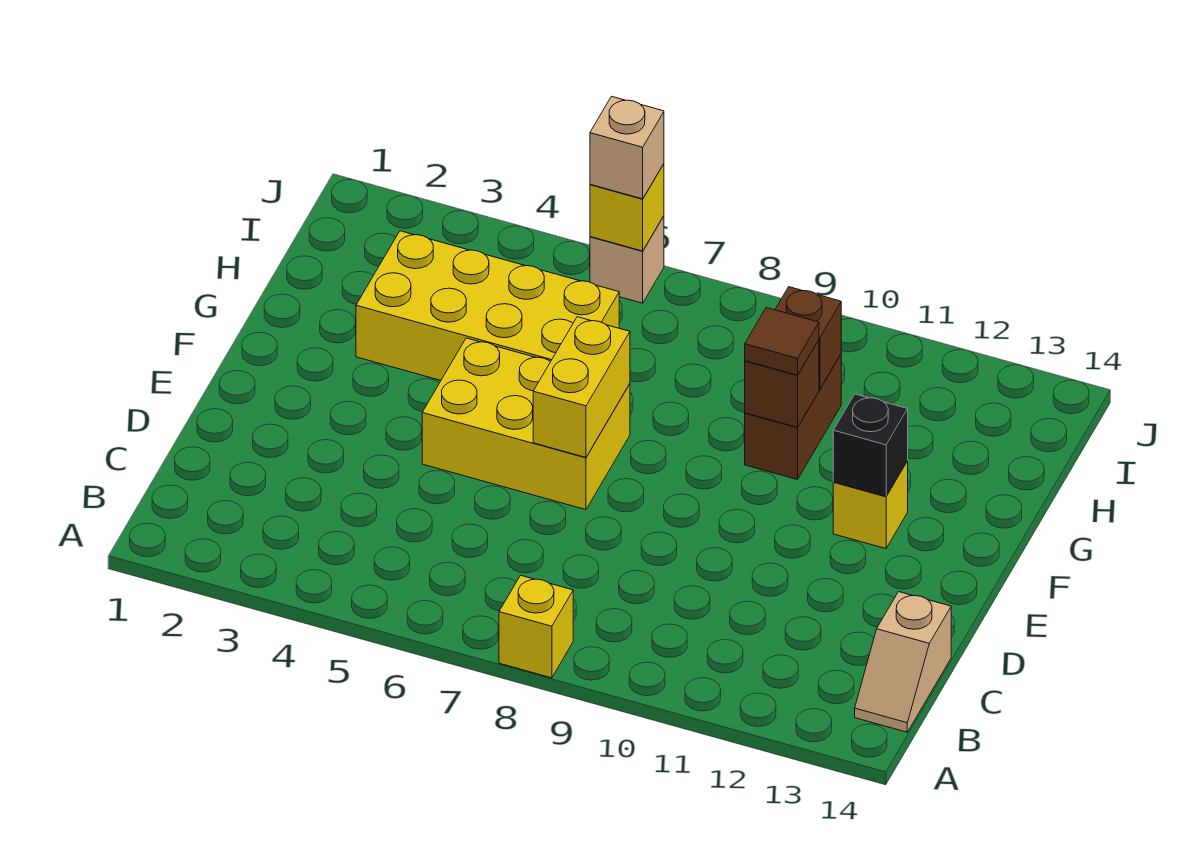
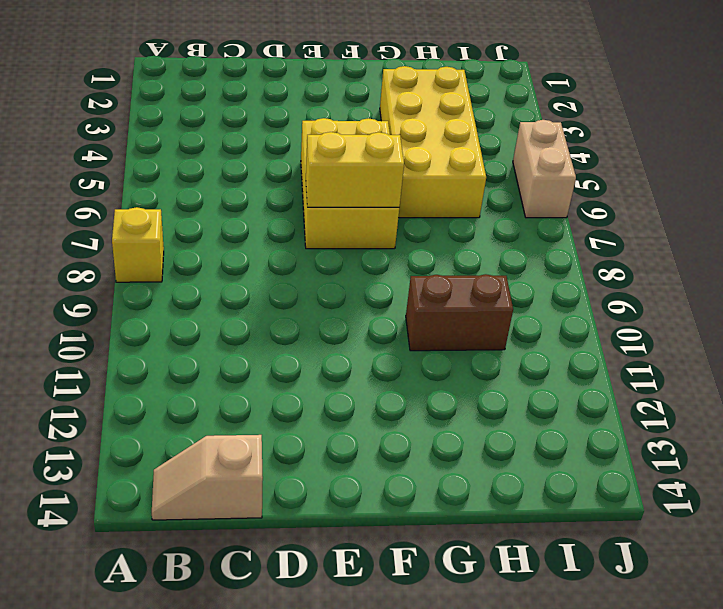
tan 1x2 brick [513,120,576,218] -> tan 1x1 brick [590,216,664,303]
none -> yellow 1x1 brick [833,461,908,549]
none -> black 1x1 brick [833,394,908,496]
none -> brown 1x1 brick [745,340,819,427]

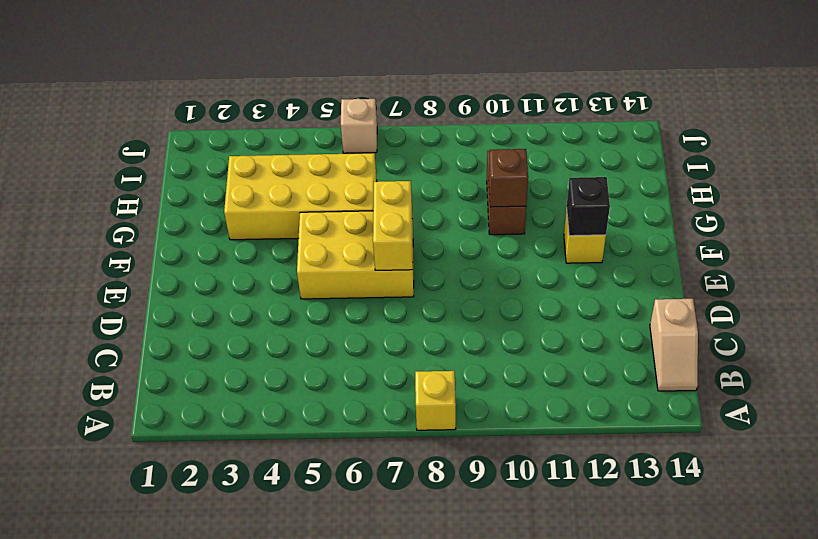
none -> brown 1x1 brick [775,287,841,389]
none -> yellow 1x1 brick [590,164,664,251]
none -> brown 1x1 tile [745,308,819,375]

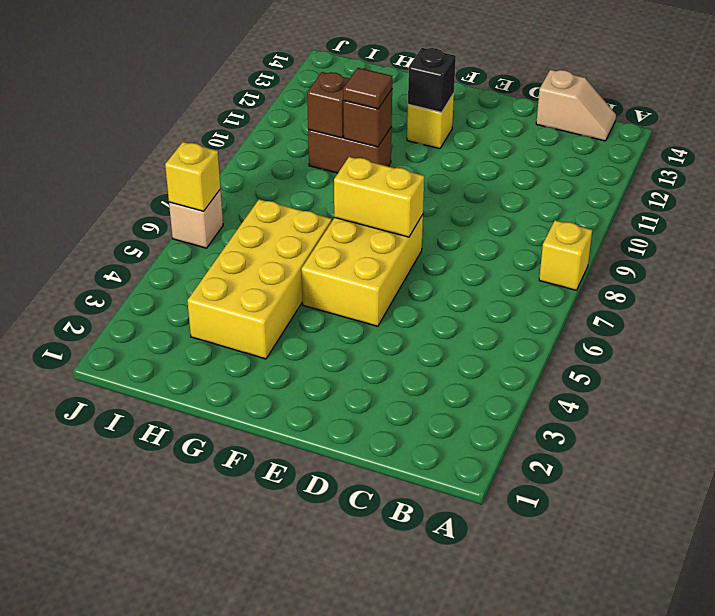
none -> tan 1x1 brick [590,96,664,199]

